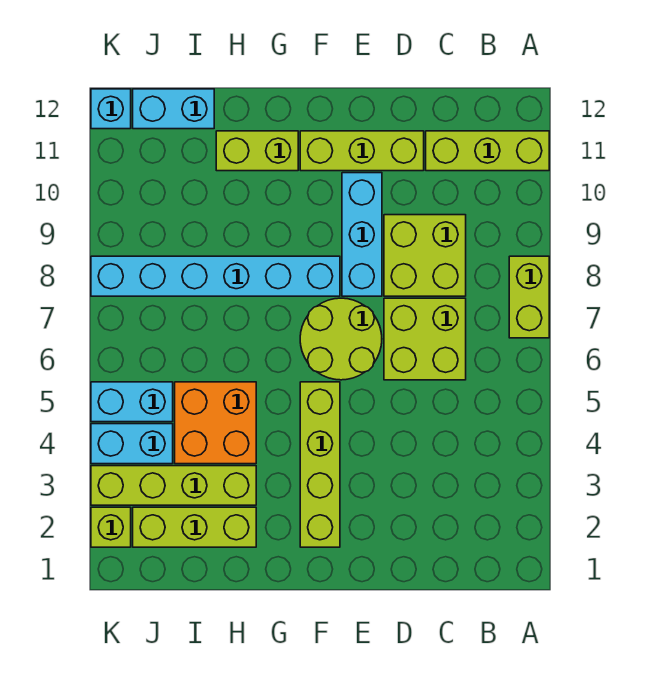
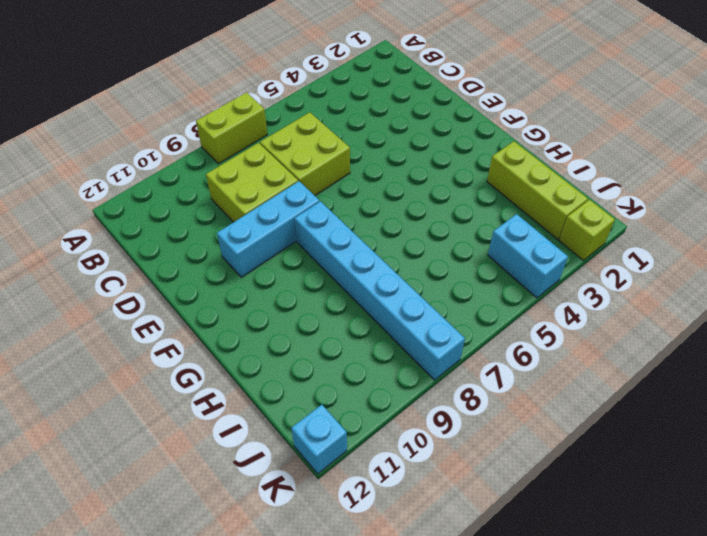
none -> lime 1x3 brick [426,131,549,171]
none -> lime 1x3 brick [300,131,424,171]
none -> lime 2x2 round brick [300,298,382,380]

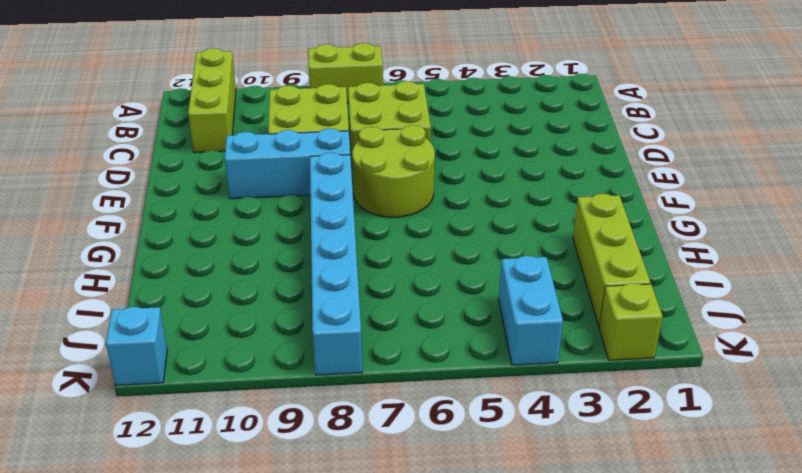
none -> lime 1x3 brick [300,131,424,171]
none -> lime 1x4 brick [300,382,340,547]
none -> lime 1x2 brick [216,131,298,171]

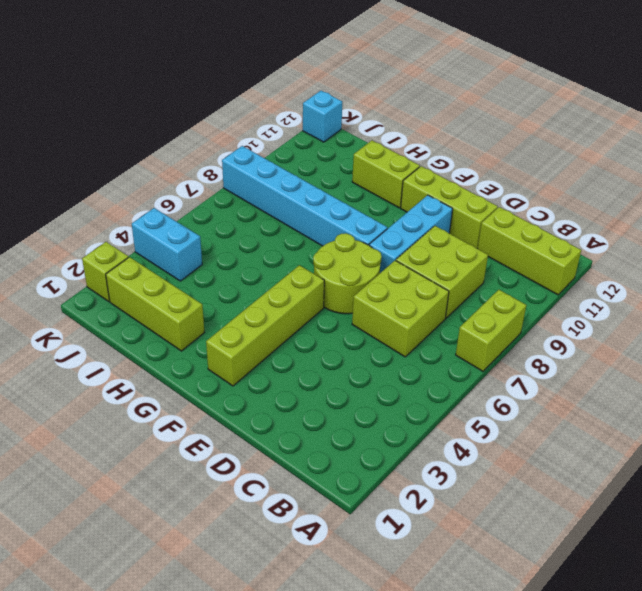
none -> lime 1x4 brick [91,466,256,505]
none -> orange 2x2 brick [175,382,256,464]
none -> cyan 1x2 brick [133,89,214,129]

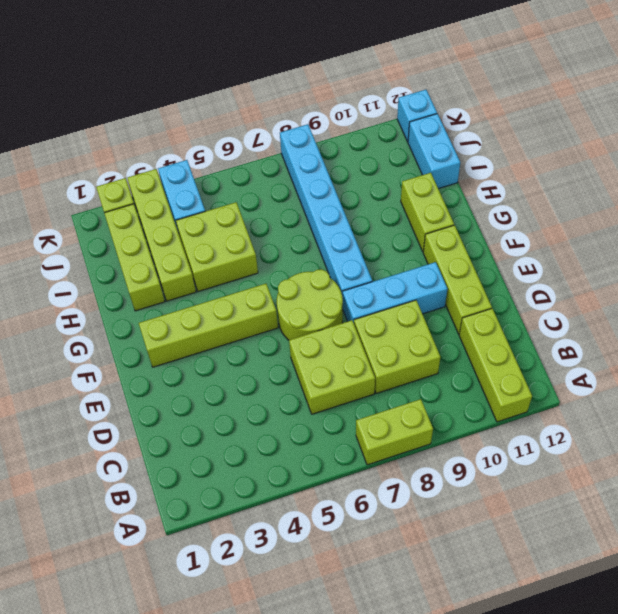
lime 2x2 brick [176,202,258,292] -> orange 2x2 brick [175,382,256,464]
none -> cyan 1x2 brick [91,382,173,422]

